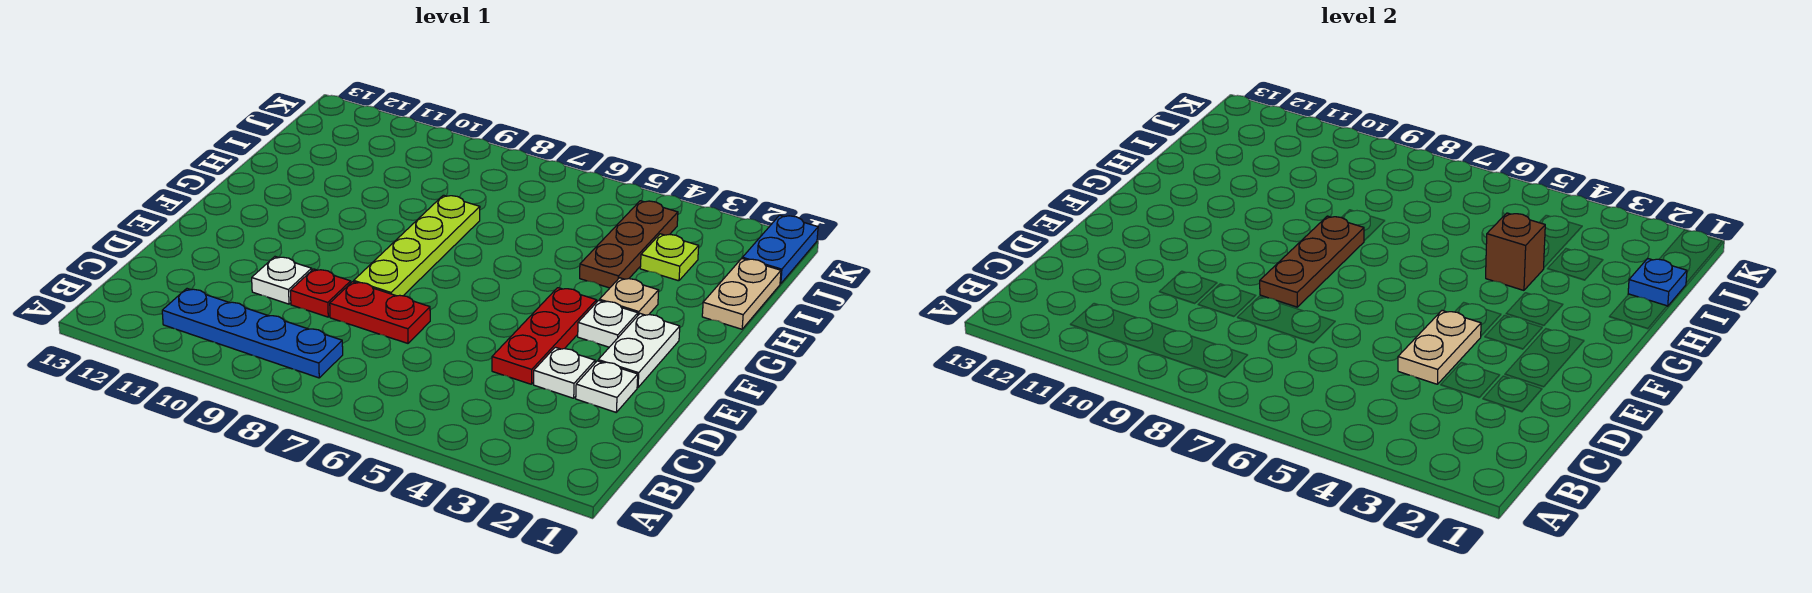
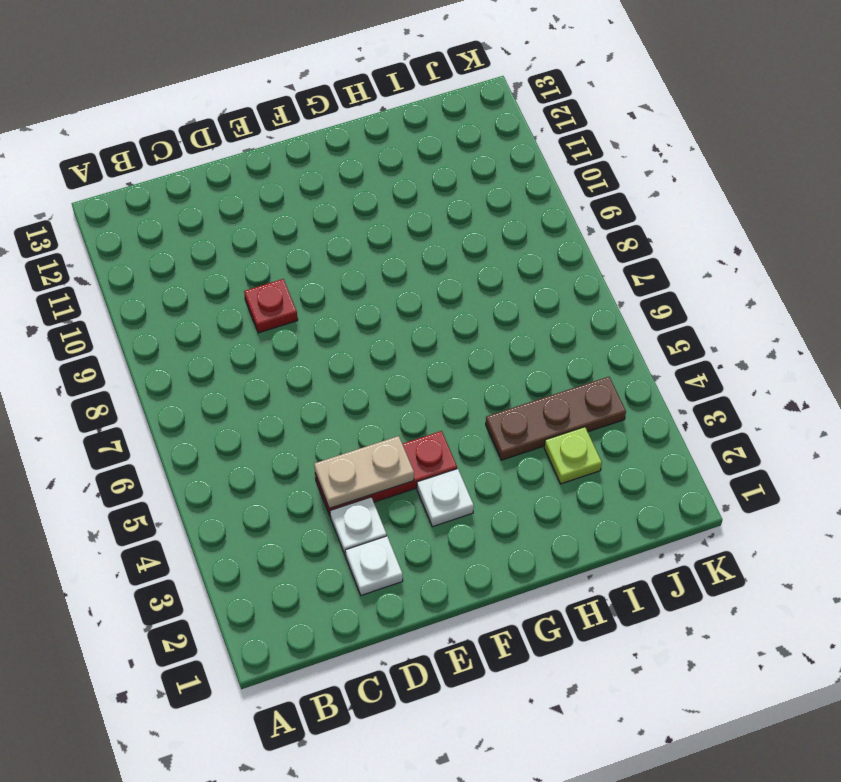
none -> blue 1x4 plate [162,289,343,378]
none -> red 1x2 plate [330,282,430,343]
none -> white 1x1 plate [252,257,312,304]

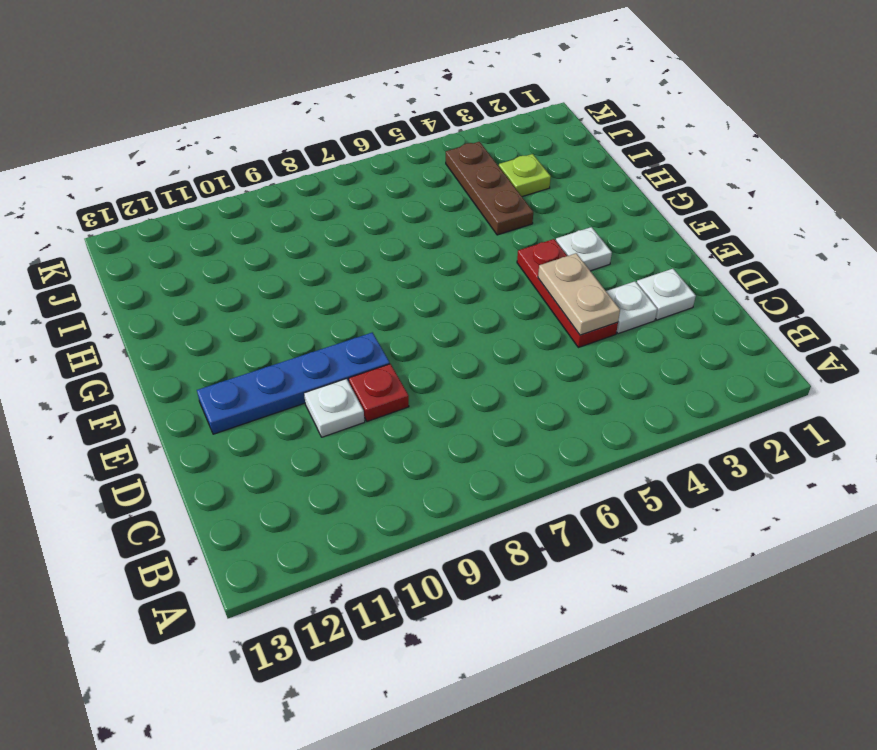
blue 1x4 plate [197,332,390,434] -> blue 1x4 plate moved to [162,289,343,378]
none -> red 1x2 plate [330,282,430,343]
none -> white 1x2 plate [598,314,680,388]
none -> lime 1x4 plate [354,195,480,296]

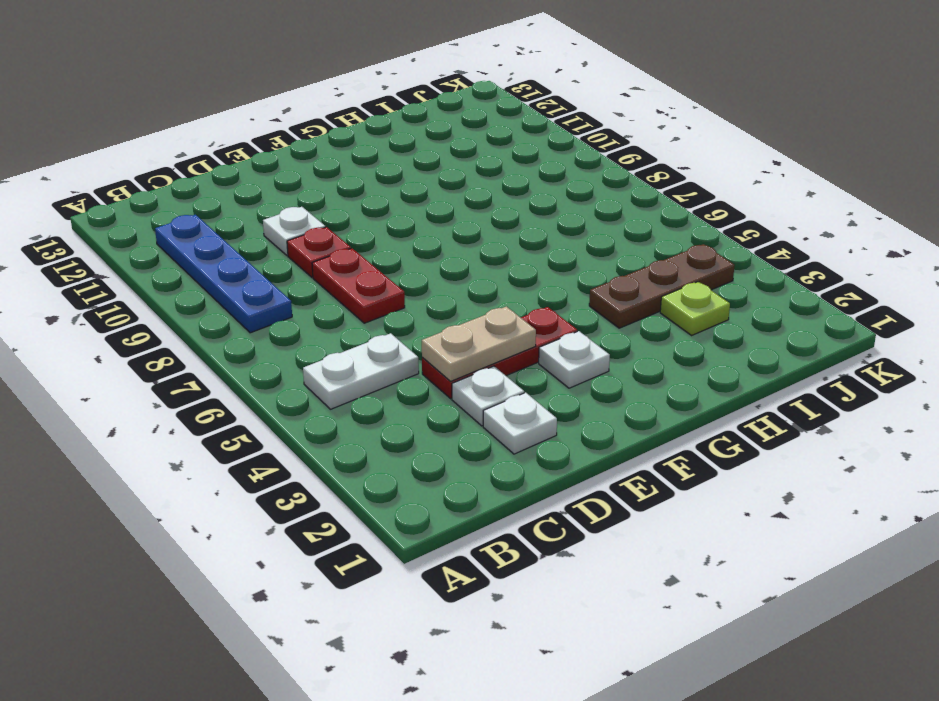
white 1x2 plate [303,333,419,409] -> white 1x2 plate moved to [598,314,680,388]
none -> lime 1x4 plate [354,195,480,296]
none -> tan 1x1 plate [599,278,659,315]
none -> tan 1x2 plate [702,258,781,329]

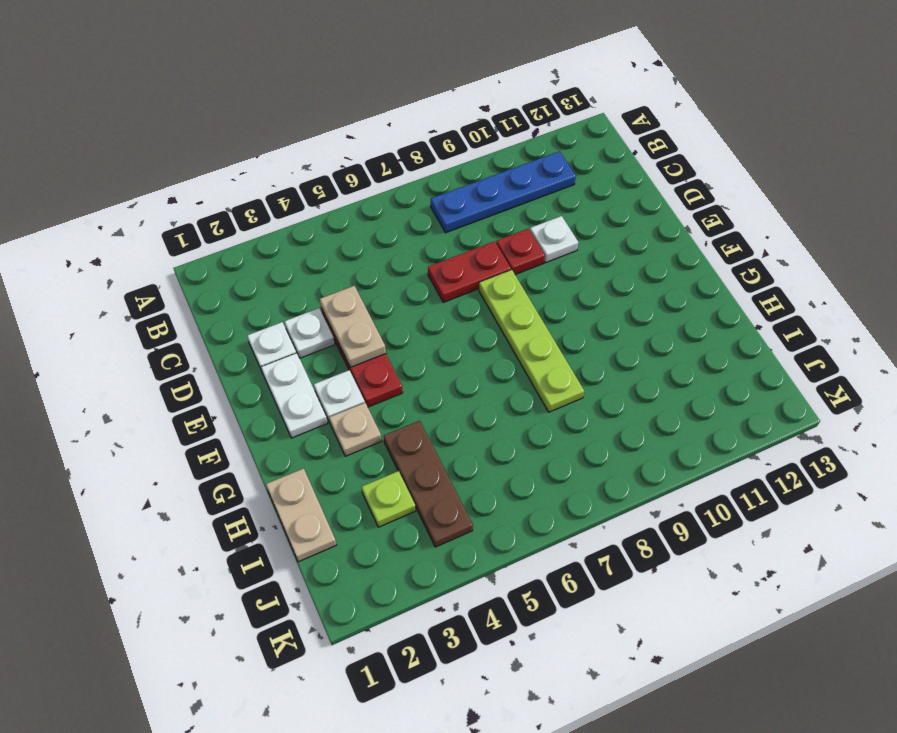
none -> blue 1x2 plate [742,215,818,284]
none -> brown 1x3 plate [1260,216,1364,307]
none -> brown 1x1 brick [1486,213,1545,290]

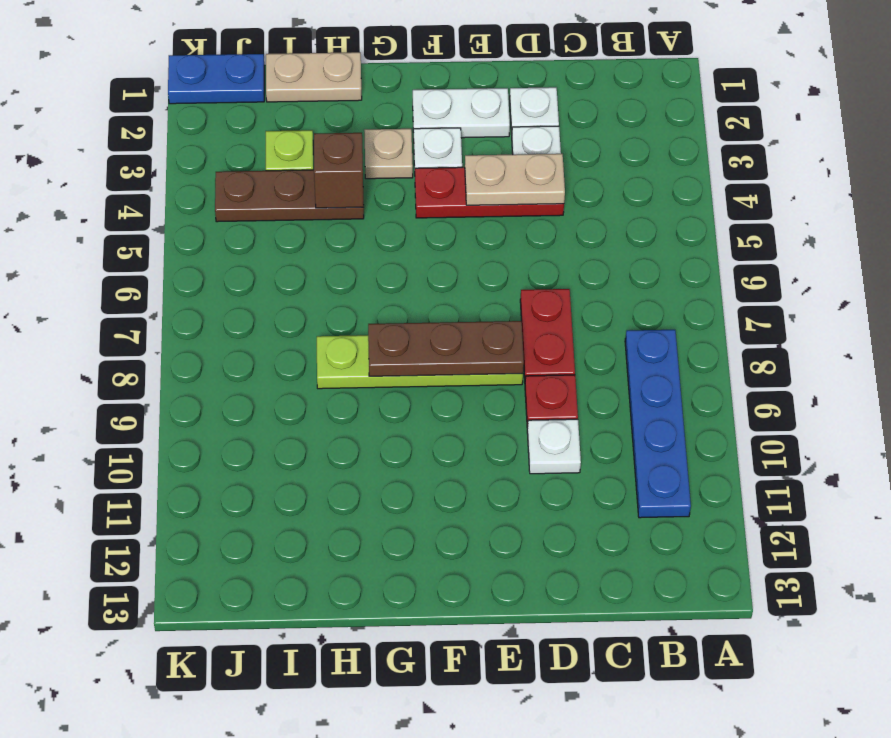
none -> blue 1x1 plate [1628,258,1687,306]

